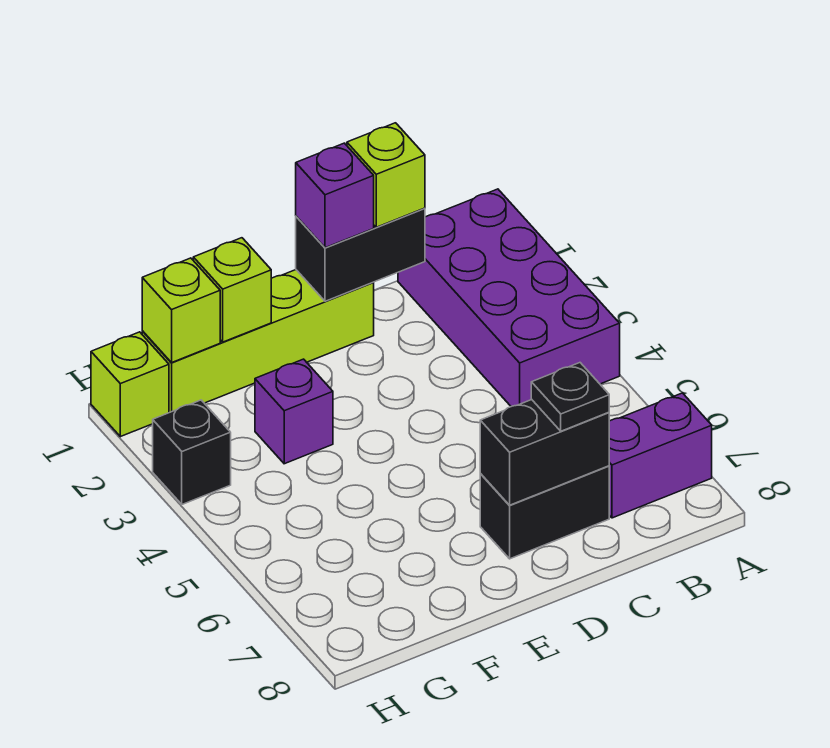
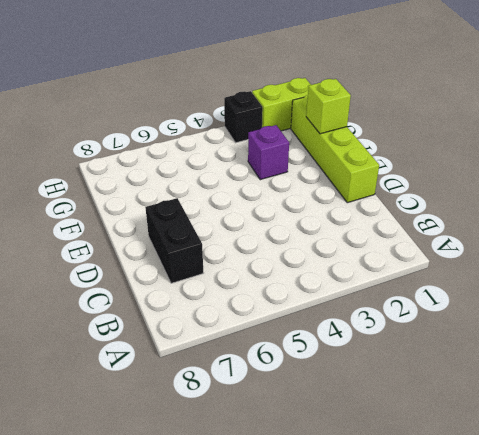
lime 1x2 brick [252,78,311,131] -> lime 1x1 brick [91,332,169,437]
none -> purple 2x4 brick [398,189,620,407]
none -> purple 1x2 brick [609,393,712,518]
none -> black 1x2 brick [296,208,425,301]

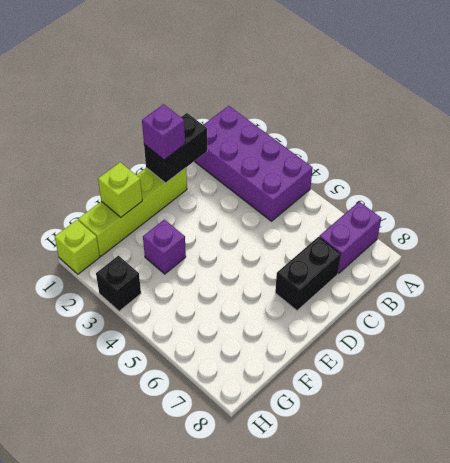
none -> black 1x2 brick [480,400,609,505]
none -> lime 1x1 brick [142,258,220,362]
none -> lime 1x1 brick [347,123,425,227]

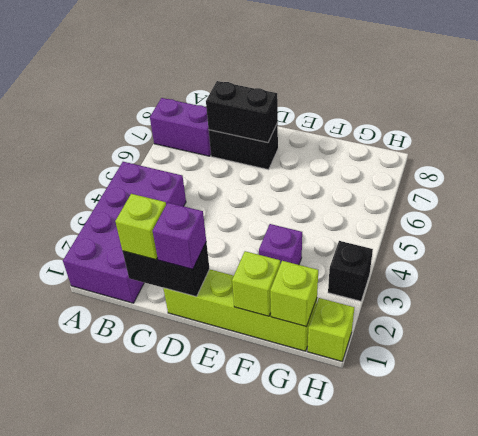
none -> black 1x1 plate [531,363,609,431]

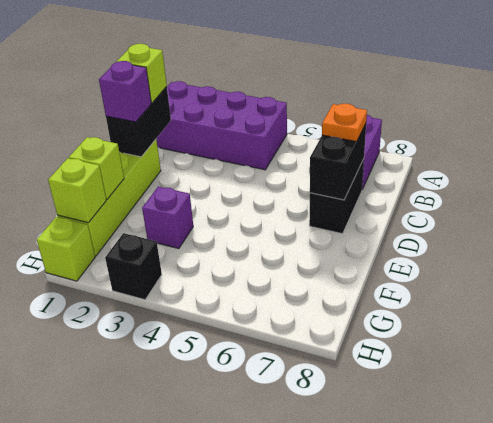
orange 1x1 plate [322,104,367,142] -> black 1x1 plate [531,363,609,431]

